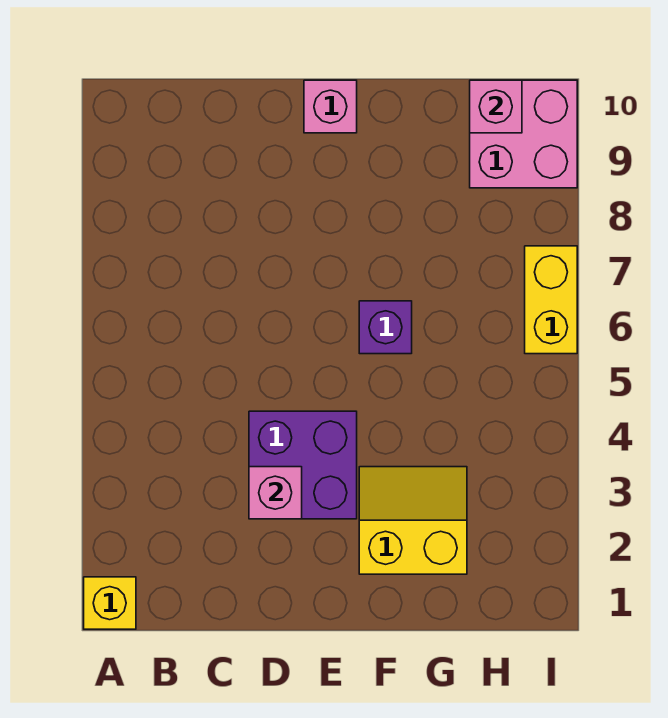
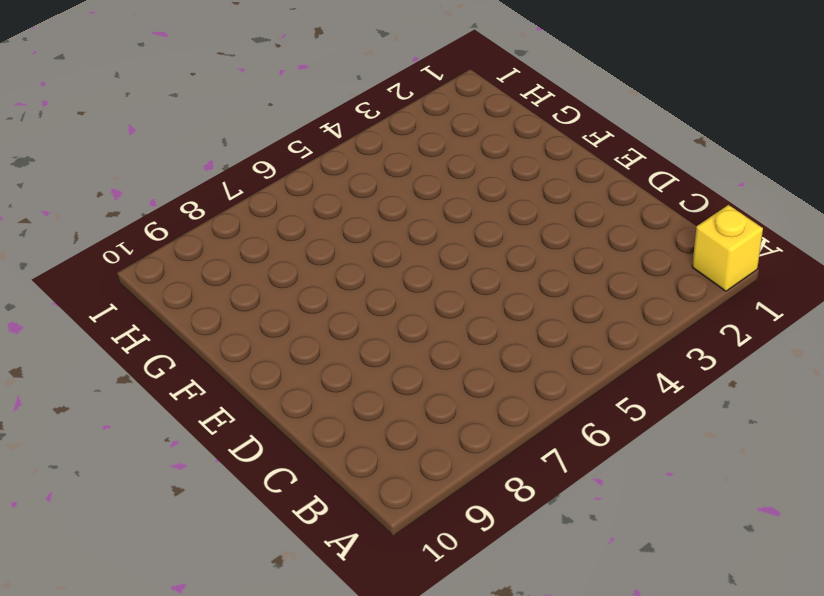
none -> purple 2x2 brick [249,411,357,519]
none -> pink 1x1 brick [304,80,357,133]

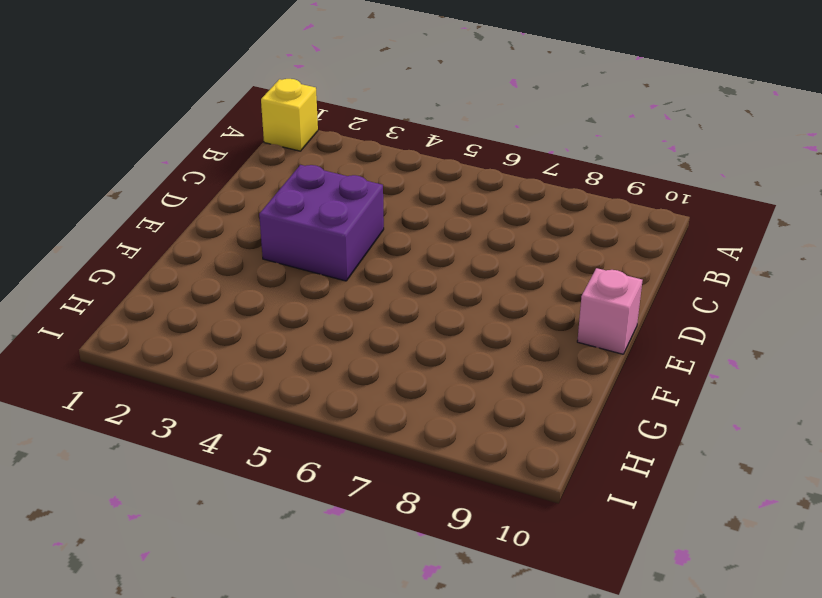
none -> yellow 2x2 slope [359,467,467,574]
none -> purple 1x1 brick [359,301,412,354]

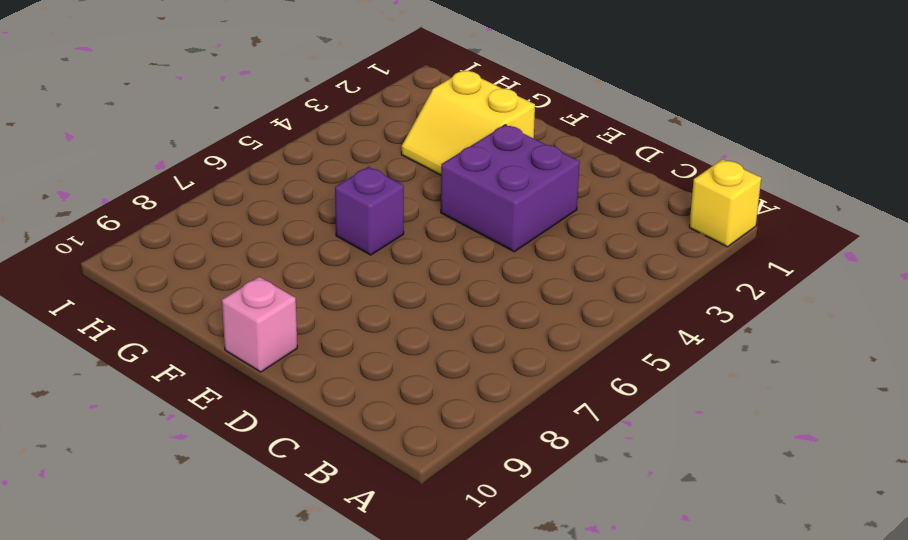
none -> pink 2x2 brick [470,80,577,188]
none -> yellow 1x2 brick [525,246,577,354]

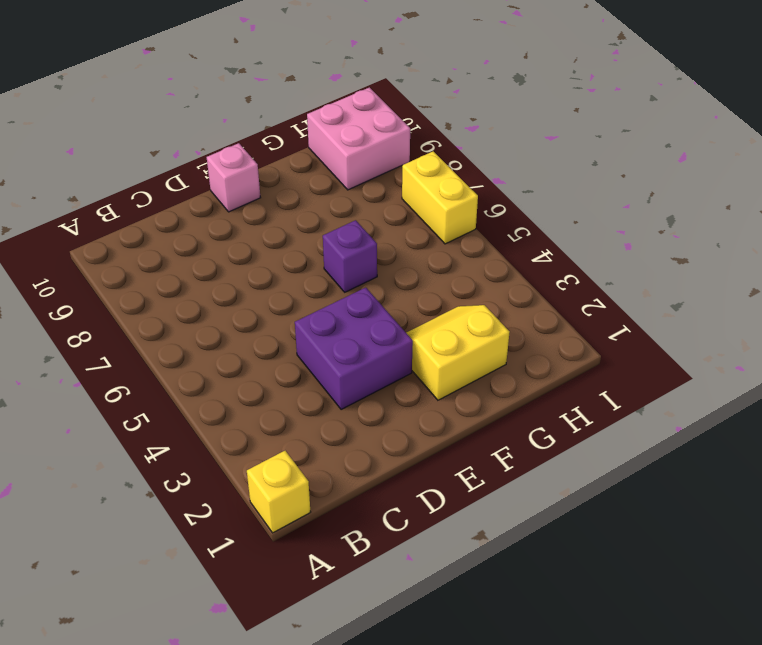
none -> pink 1x1 brick [249,467,302,519]
none -> pink 1x1 brick [470,80,522,133]

